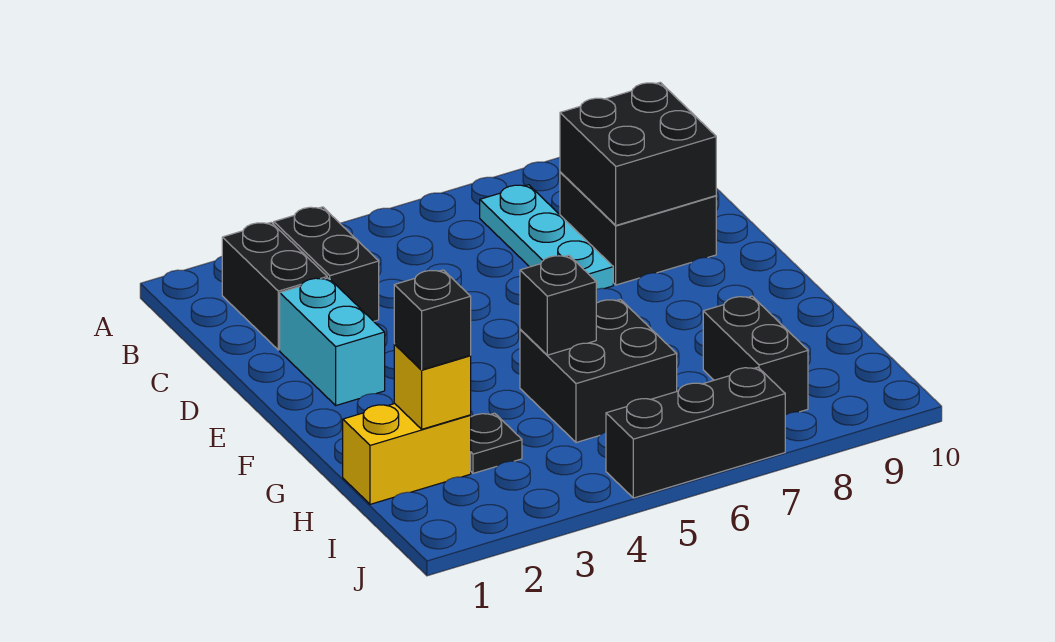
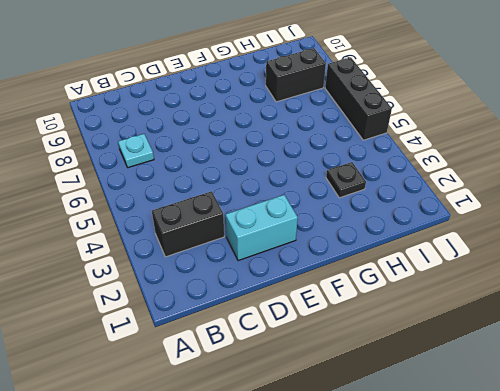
cyan 1x1 plate [118,134,154,168] -> cyan 1x3 plate [480,185,613,289]
none -> black 1x2 brick [222,222,327,350]
none -> black 2x2 brick [560,172,716,285]
none -> black 2x2 brick [520,299,677,442]

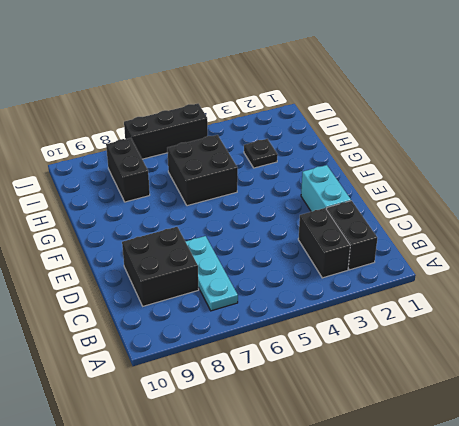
none -> yellow 1x2 brick [343,404,471,504]
none -> black 2x2 brick [560,82,716,225]
none -> black 1x1 brick [520,255,596,355]

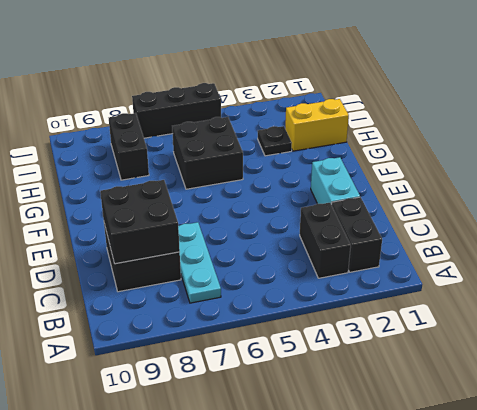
none -> black 1x1 brick [520,255,596,355]
none -> yellow 1x1 brick [394,344,471,429]
none -> black 1x1 brick [394,270,471,370]

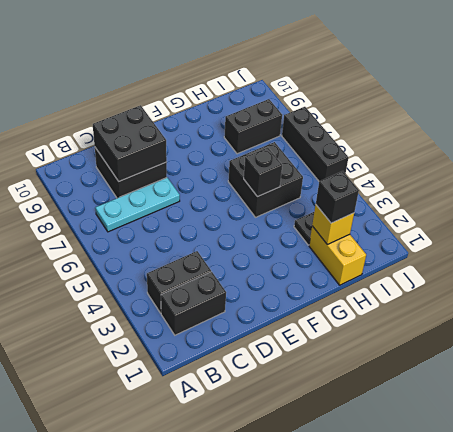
none -> cyan 1x2 brick [280,278,385,405]

